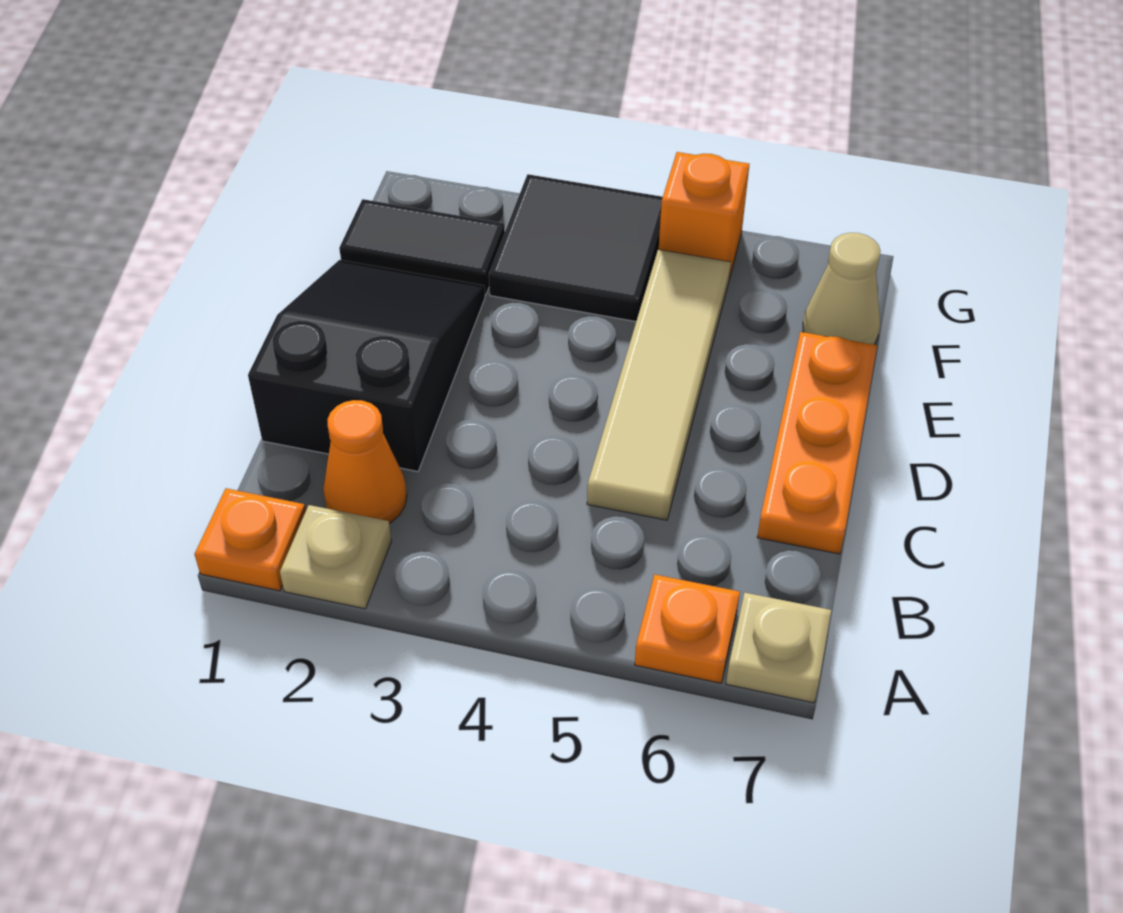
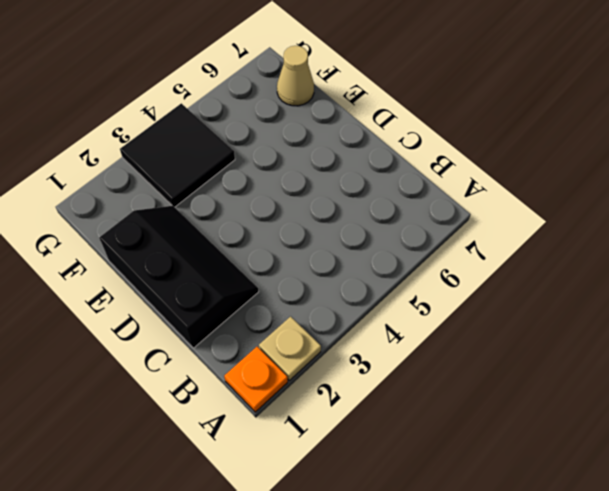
black 2x3 slope [99,206,259,348] -> black 2x3 slope turned to [248,260,485,471]
none -> orange 1x1 plate [635,575,740,683]
none -> tan 1x1 plate [726,593,831,703]
none -> orange 1x1 cone [323,400,407,524]

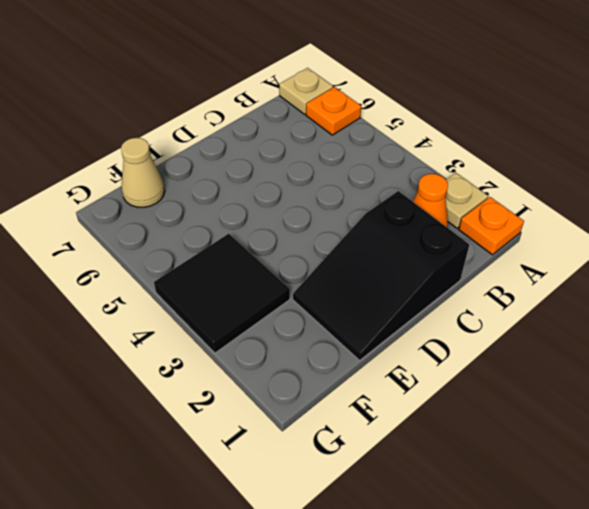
none -> tan 1x4 tile [587,250,731,520]
none -> orange 1x3 plate [757,332,877,554]
none -> black 1x2 tile [339,199,505,295]

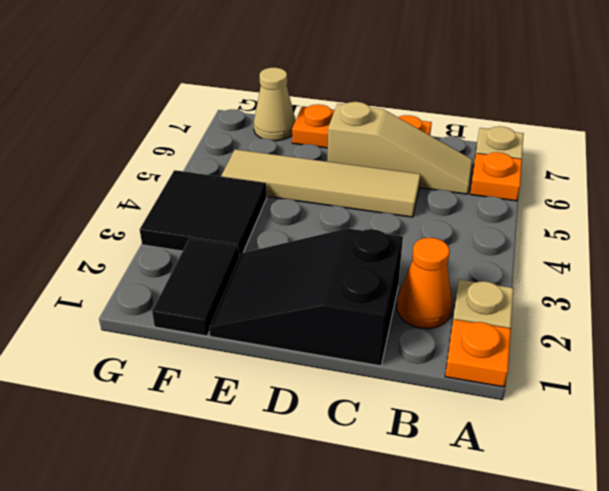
tan 1x3 slope [327,102,473,194] -> none
none -> orange 1x1 brick [659,152,749,279]

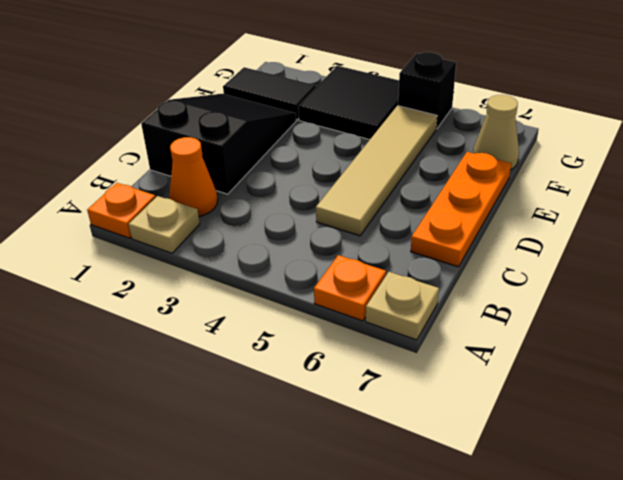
black 1x1 brick [398,52,456,129] -> orange 1x1 brick [659,152,749,279]

